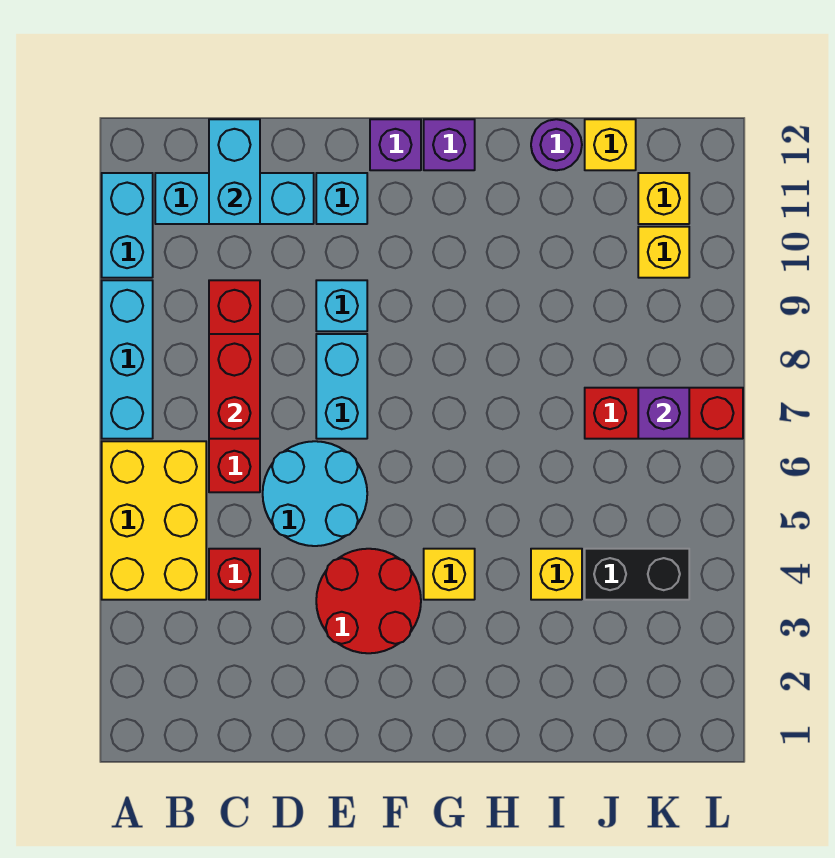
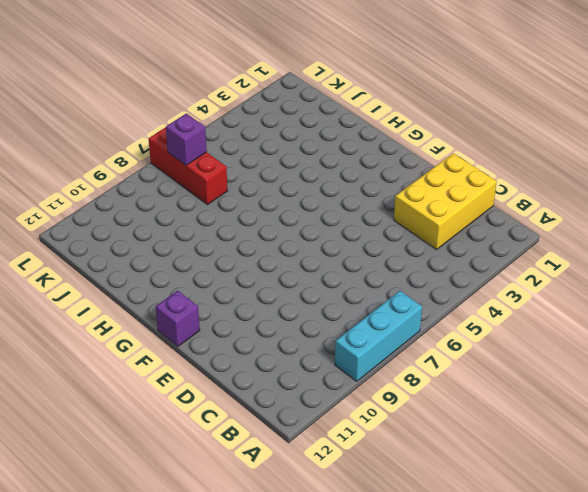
yellow 2x3 brick [394,153,497,250] -> yellow 2x3 brick moved to [102,441,206,600]
none -> cyan 1x2 brick [102,173,153,278]
none -> cyan 1x3 brick [155,173,314,224]
none -> red 1x1 brick [209,549,260,600]

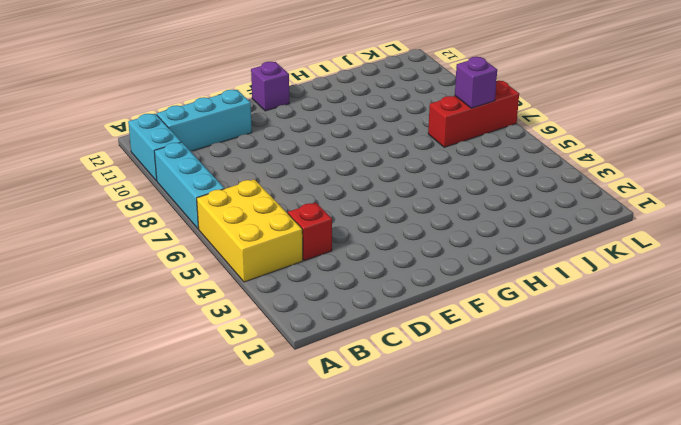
none -> red 1x4 brick [209,280,260,492]
none -> cyan 2x2 round brick [263,441,367,546]
none -> red 2x2 round brick [316,549,421,653]

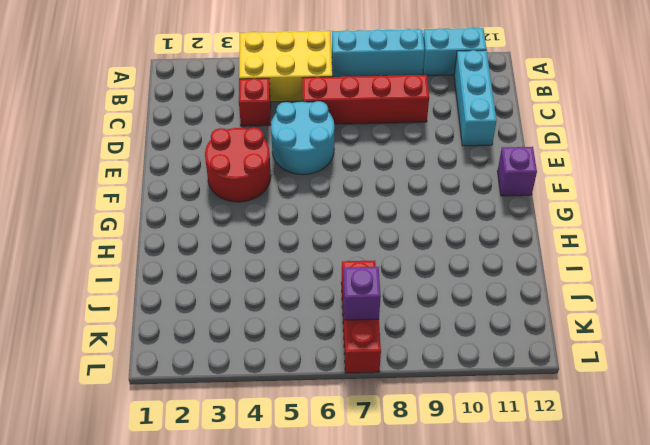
none -> cyan 1x2 brick [316,334,367,439]
none -> cyan 1x1 brick [316,280,367,331]
none -> cyan 1x1 brick [316,173,367,224]

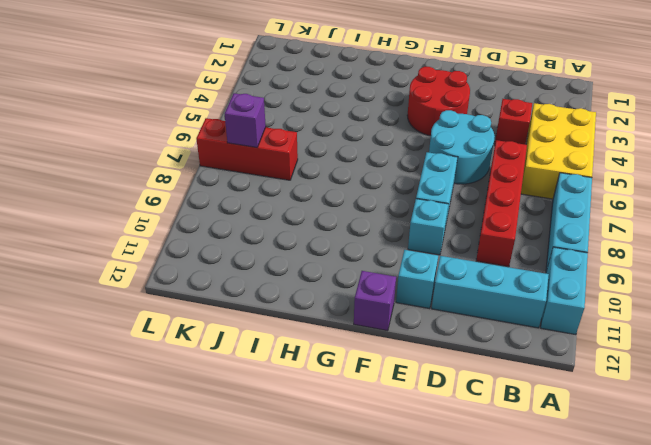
none -> yellow 1x1 brick [424,549,475,600]
none -> purple 1x1 brick [424,119,475,170]
none -> yellow 1x1 brick [531,549,582,600]

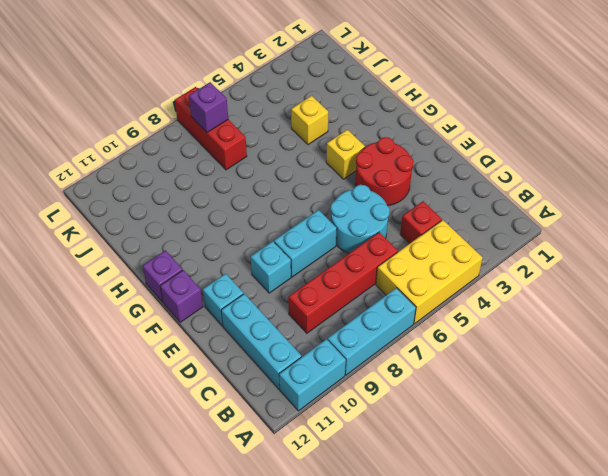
none -> purple 1x1 round brick [531,119,582,170]
none -> black 1x2 brick [585,549,689,600]
none -> yellow 1x1 brick [585,119,636,170]

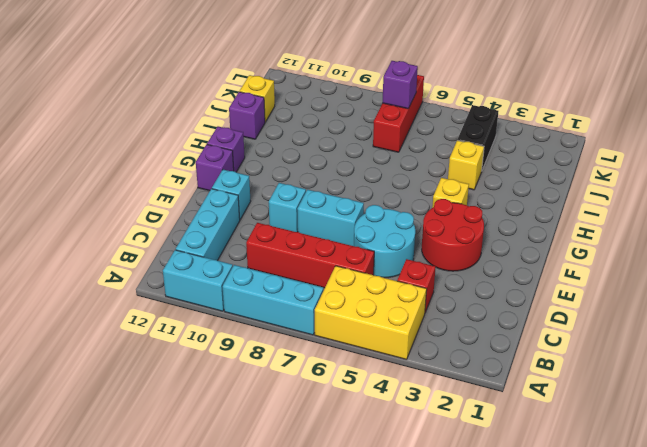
purple 1x1 brick [229,92,265,139] -> purple 1x1 round brick [531,119,582,170]
none -> yellow 1x1 brick [638,227,689,278]
none -> yellow 1x1 brick [638,173,689,224]
none -> red 1x2 brick [209,334,260,439]

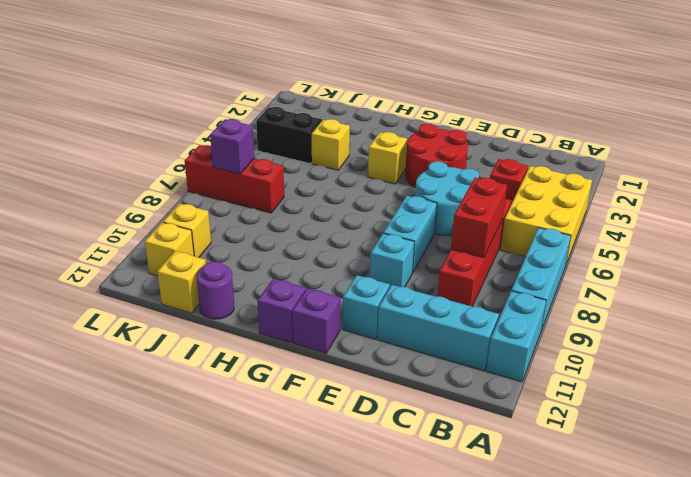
none -> cyan 1x2 brick [209,119,260,224]

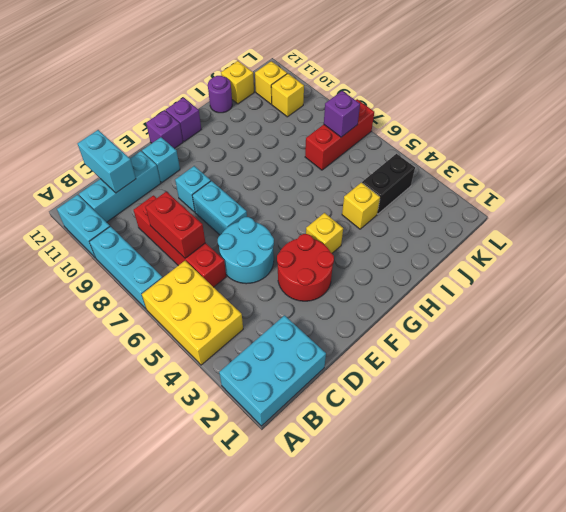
cyan 2x3 brick [219,315,326,426] -> none
none -> red 1x1 brick [209,549,260,600]

